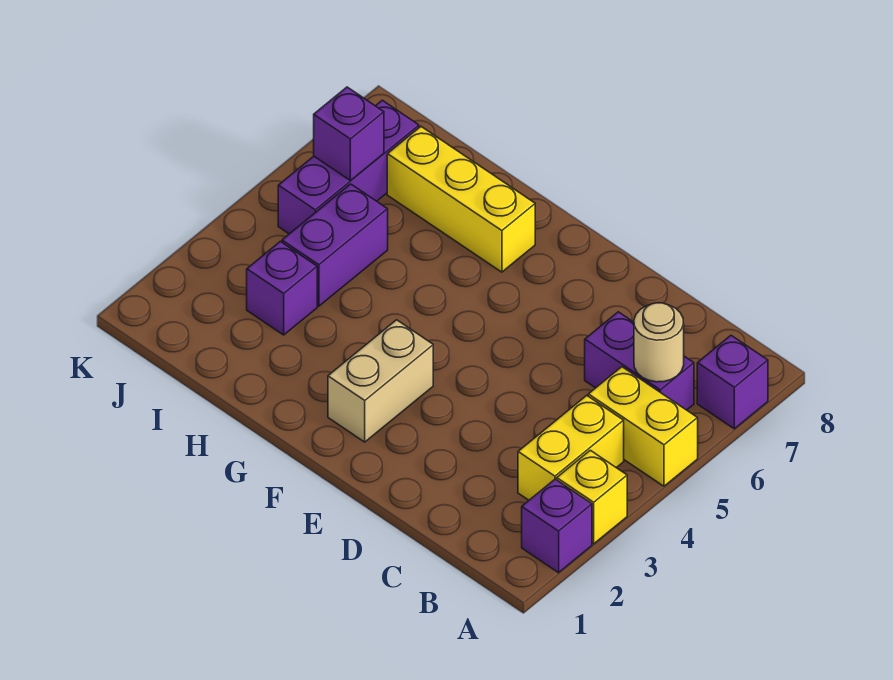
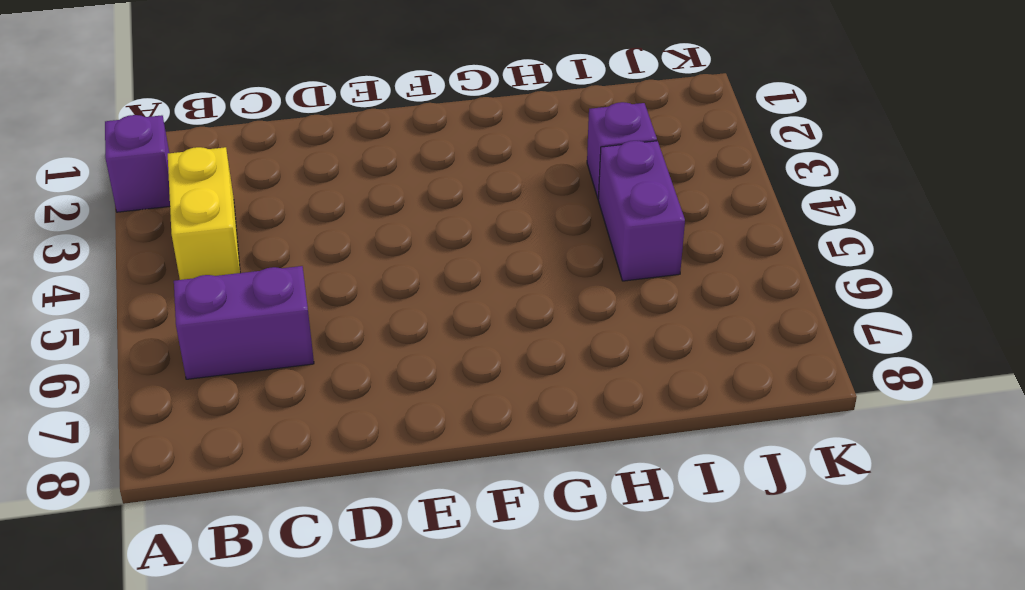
none -> yellow 1x1 brick [557,450,627,544]
none -> yellow 1x2 brick [588,367,698,486]
none -> purple 1x1 brick [697,336,768,429]

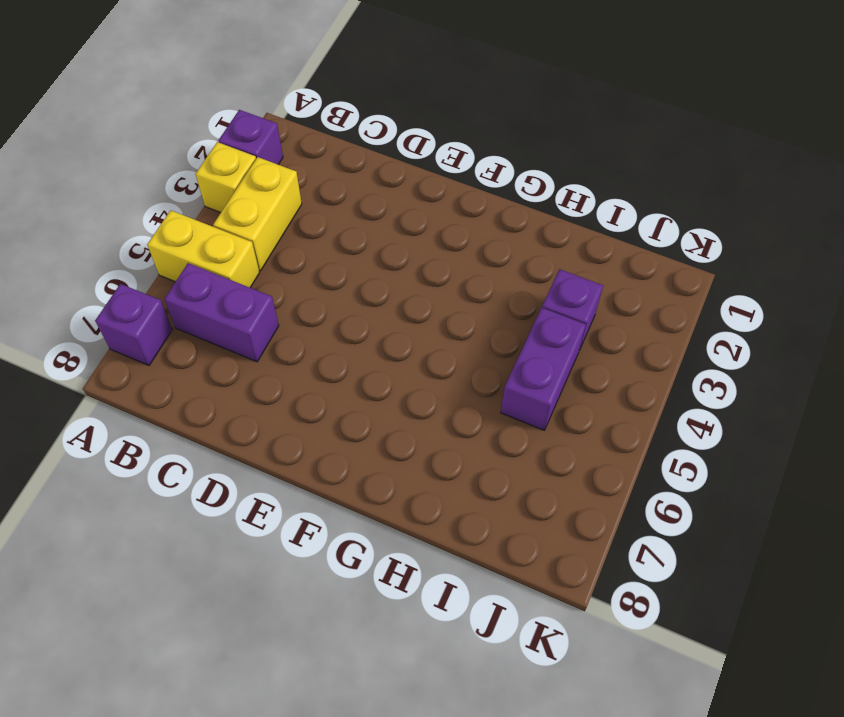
none -> tan 1x2 brick [328,320,433,442]
none -> yellow 1x3 brick [387,127,535,272]
none -> purple 1x3 brick [278,100,419,234]

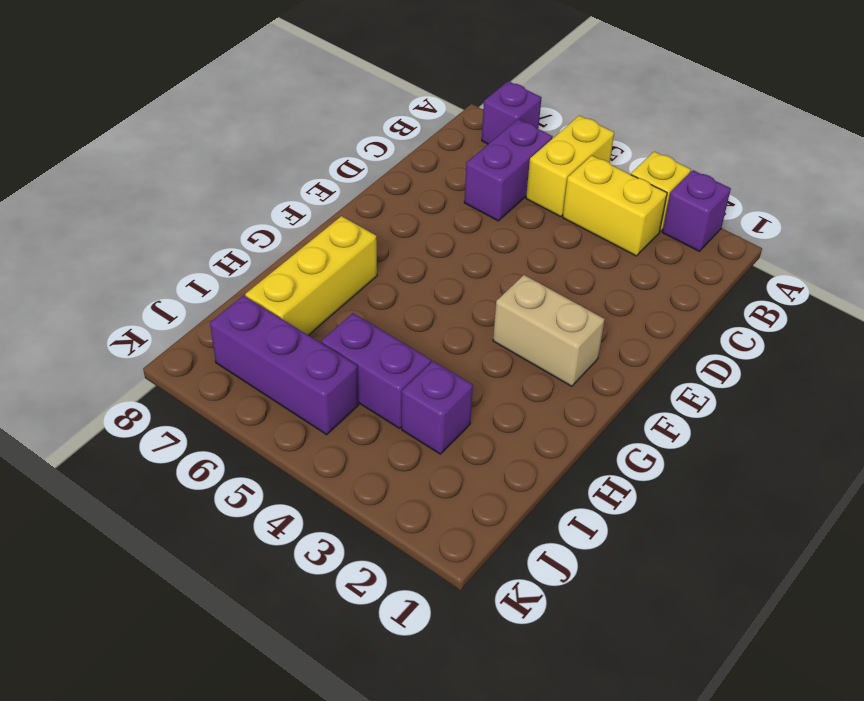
none -> tan 1x1 round brick [634,303,684,382]
none -> purple 1x1 brick [314,87,384,180]

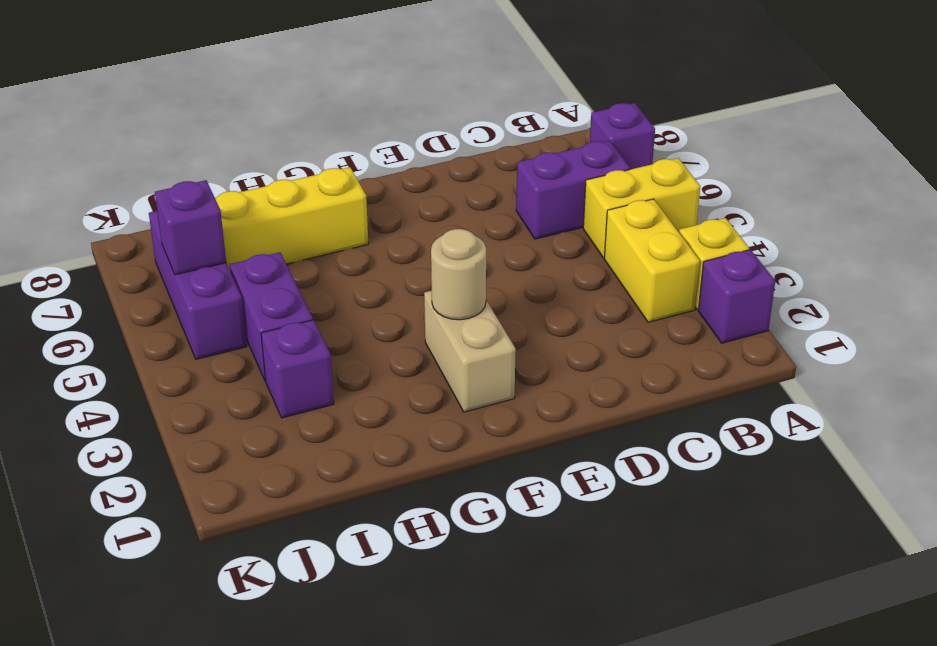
tan 1x1 round brick [431,229,486,320] -> tan 1x1 round brick moved to [634,303,684,382]

